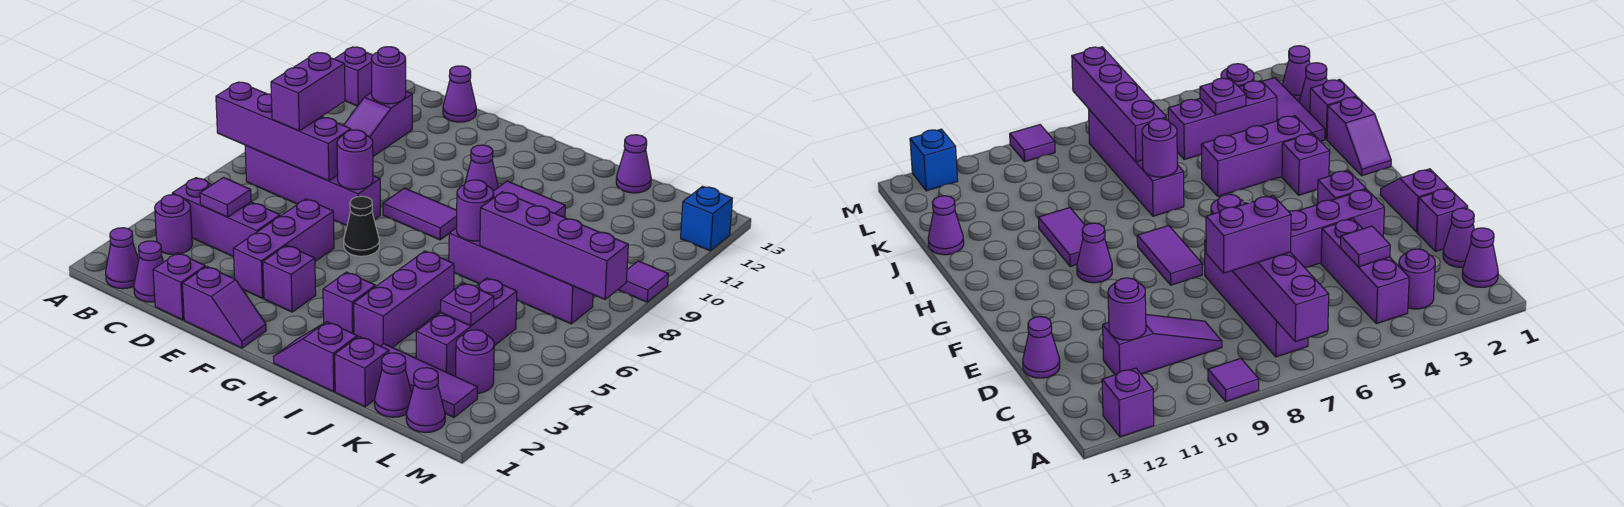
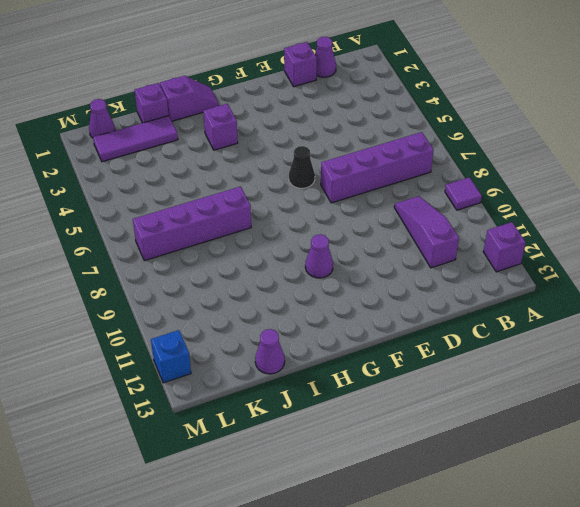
none -> purple 1x1 cone [106,228,139,289]
none -> purple 1x1 round brick [155,195,192,255]
none -> purple 1x3 brick [172,178,280,257]
none -> purple 1x1 cone [443,66,476,122]

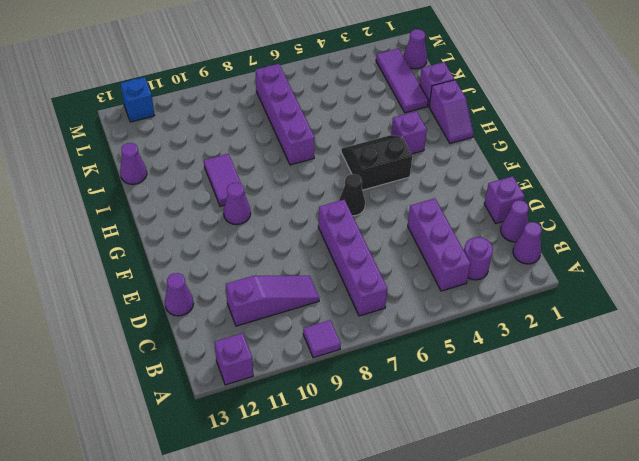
black 2x2 slope [341,135,412,190] -> none
none -> purple 1x2 slope [182,267,266,348]
none -> purple 1x3 brick [233,199,334,298]
none -> purple 1x1 brick [263,245,316,312]
none -> purple 1x2 tile [383,188,457,240]

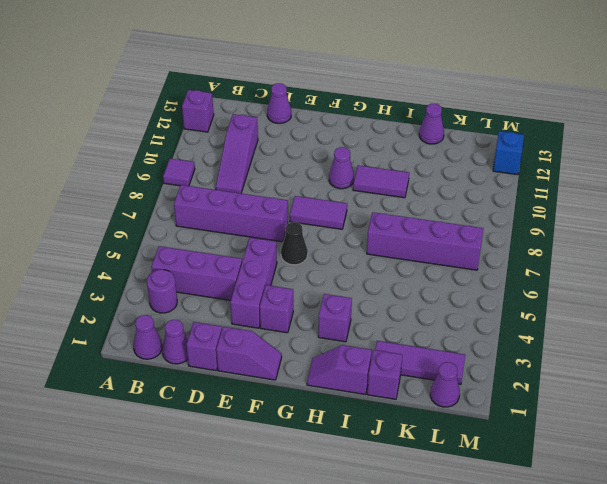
none -> purple 1x3 brick [354,251,454,348]
none -> purple 1x1 cone [375,353,412,417]
none -> purple 1x3 brick [416,278,517,376]
none -> purple 1x1 round brick [456,330,494,393]

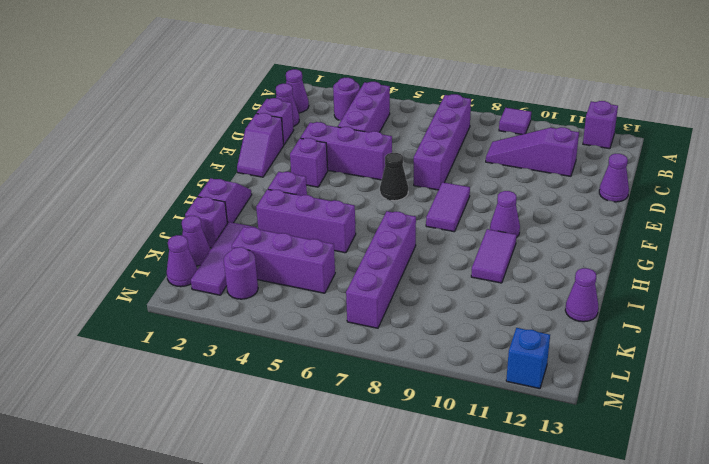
none -> purple 1x1 tile [618,261,668,302]
none -> purple 1x4 brick [216,82,351,181]
none -> purple 1x1 tile [200,178,251,217]
none -> purple 1x1 round brick [371,47,406,104]

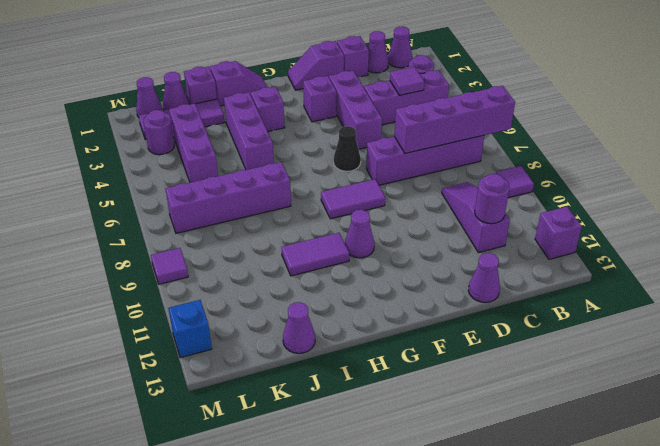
none -> purple 1x1 round brick [337,130,373,190]
none -> purple 1x1 round brick [457,180,494,241]
none -> purple 1x4 brick [480,192,628,299]
none -> purple 1x1 plate [441,283,494,326]

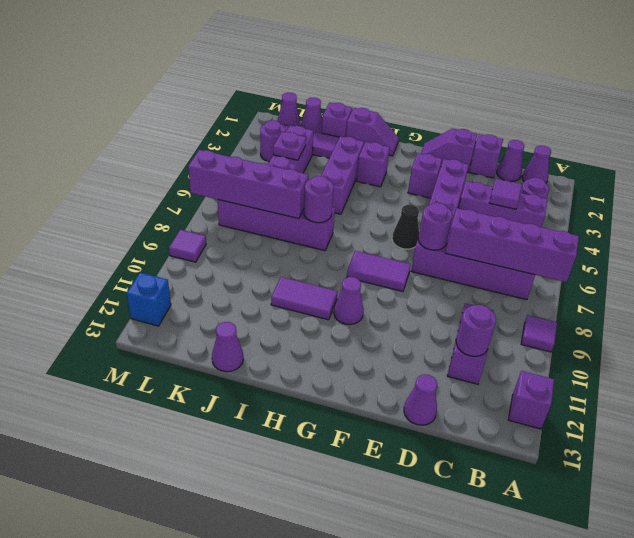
none -> purple 1x2 brick [271,53,345,131]

